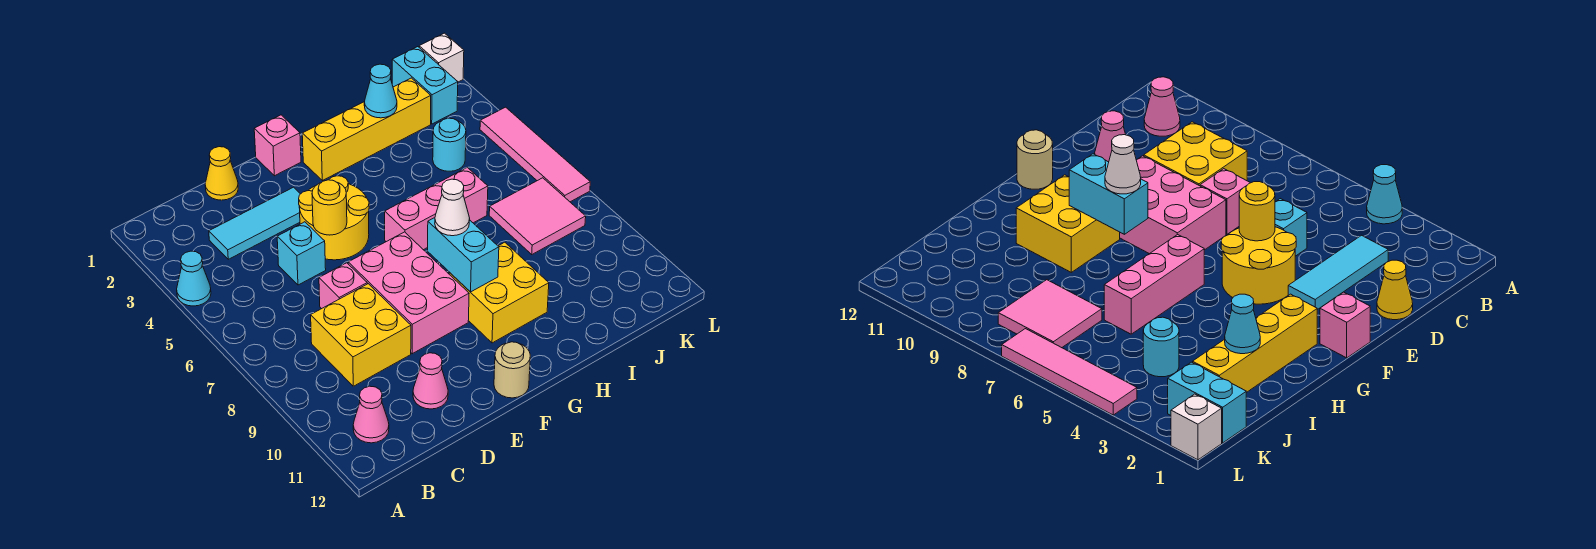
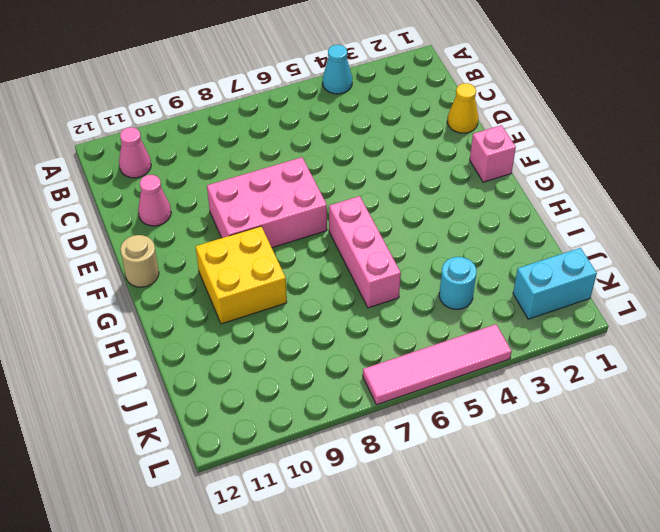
none -> cyan 1x3 tile [209,187,300,259]
none -> yellow 2x2 brick [311,284,411,386]
none -> cyan 1x1 brick [277,222,326,285]

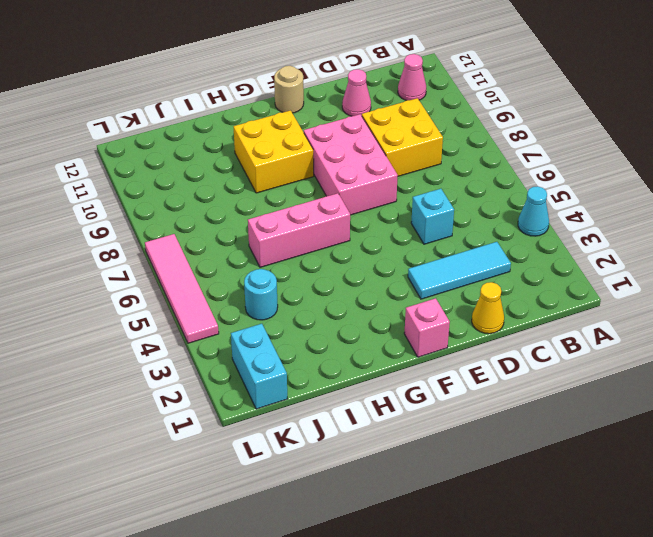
none -> pink 1x1 brick [319,263,367,309]
none -> yellow 2x2 round brick [299,176,369,260]
none -> yellow 1x4 brick [302,78,431,180]

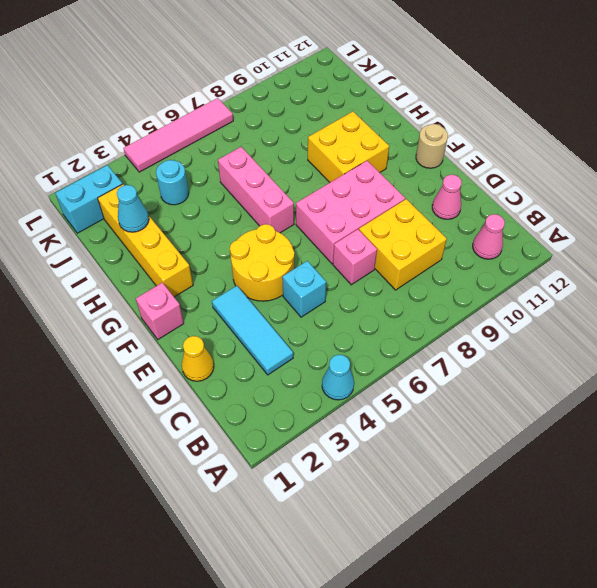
none -> pink 2x2 tile [489,178,586,254]
none -> white 1x1 brick [419,33,464,82]
none -> yellow 1x1 round brick [312,180,347,235]

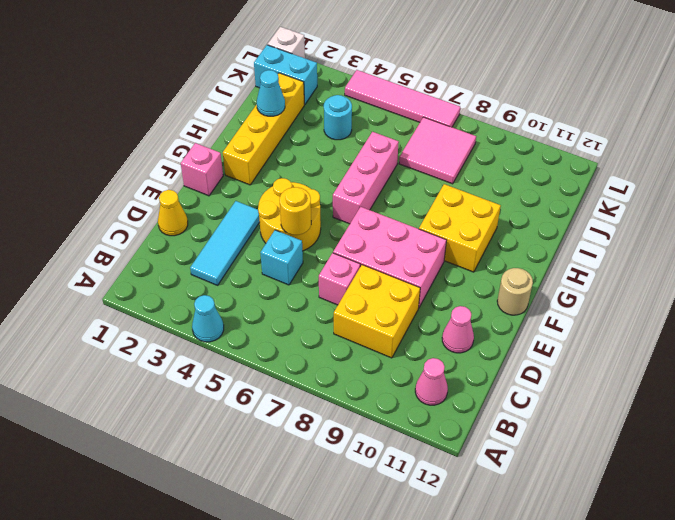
none -> cyan 1x2 brick [428,218,499,292]
none -> white 1x1 cone [435,179,470,236]

